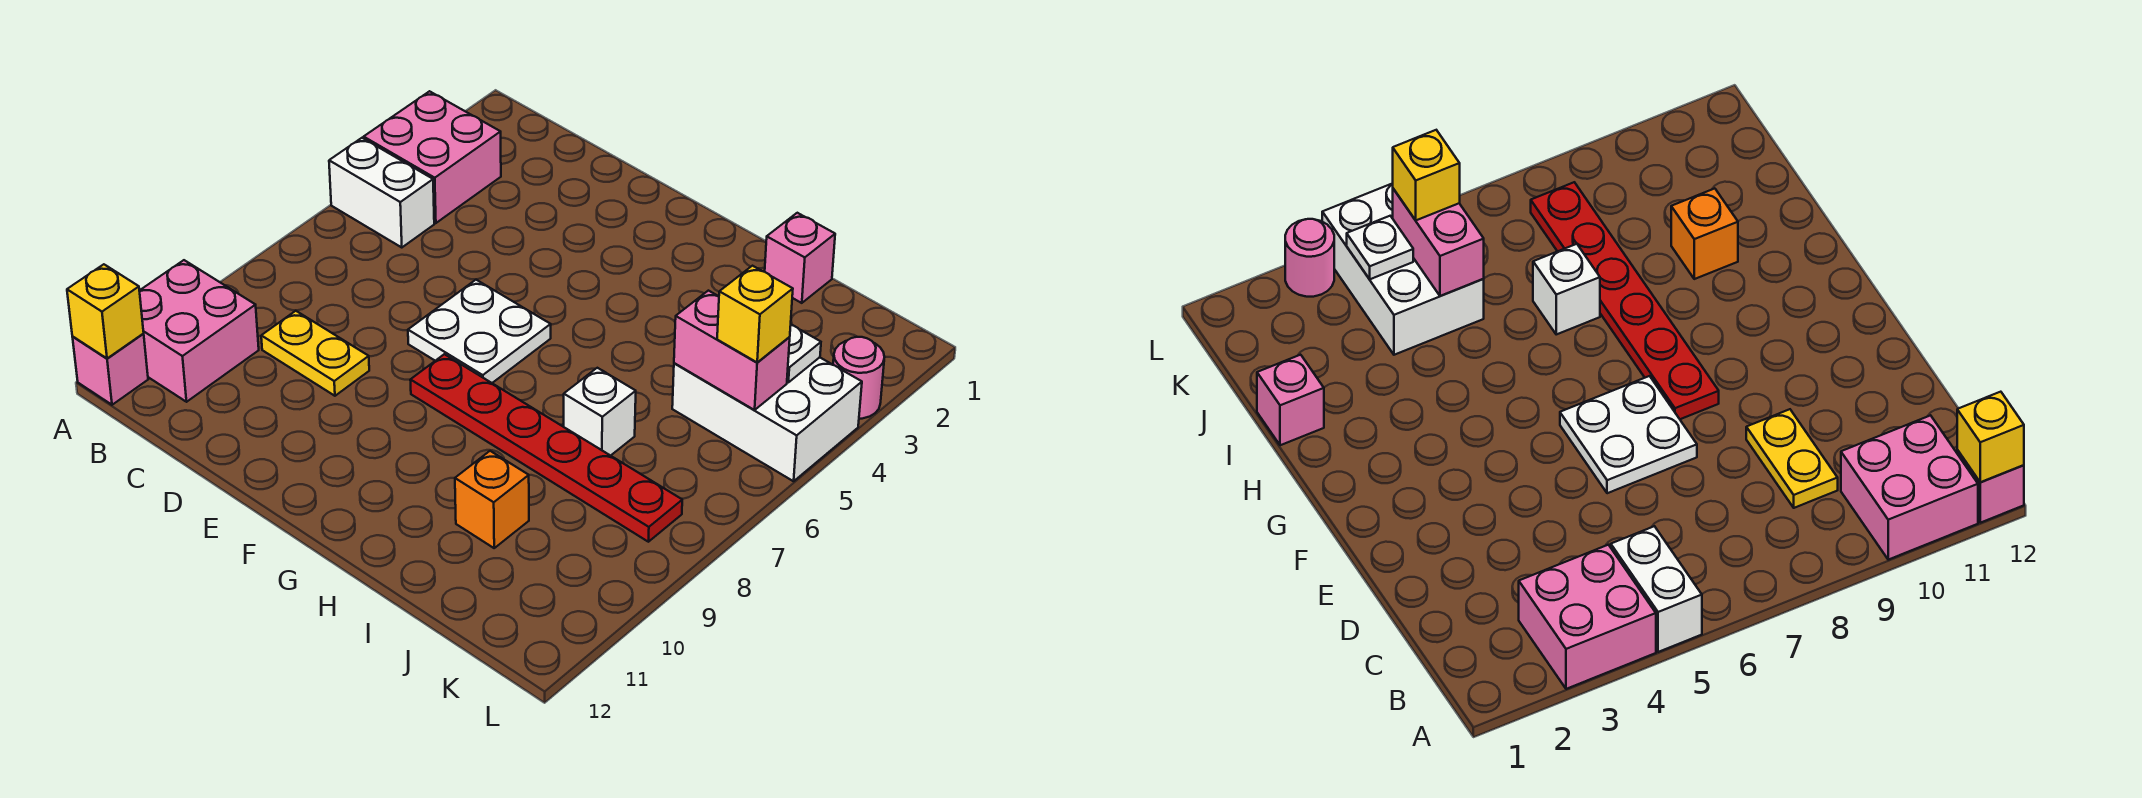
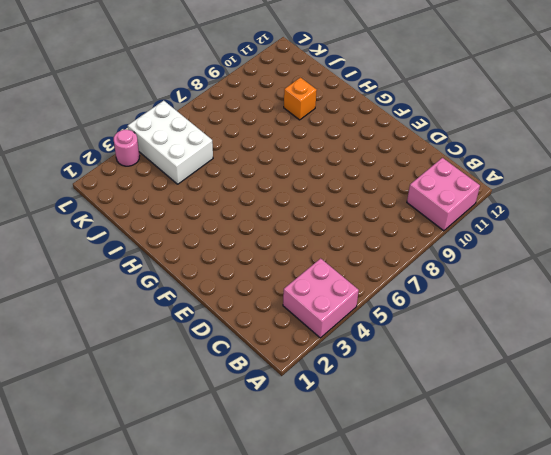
none -> white 1x2 brick [329,138,434,248]
none -> pink 1x1 brick [73,334,148,405]
none -> yellow 1x2 plate [261,311,369,396]

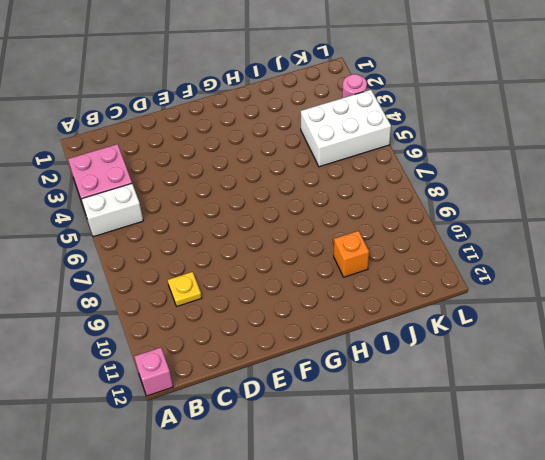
yellow 1x1 plate [168,272,202,306] -> yellow 1x2 plate [261,311,369,396]
none -> pink 2x2 brick [139,260,259,402]
none -> white 2x2 plate [408,280,551,383]
none -> red 1x6 plate [410,354,682,542]

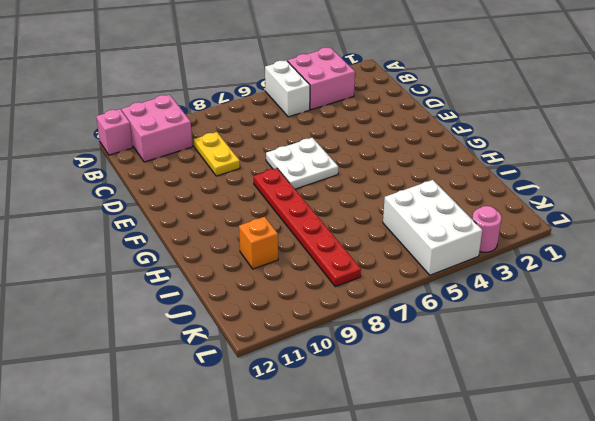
none -> pink 1x1 brick [765,213,835,303]
none -> white 1x1 brick [564,368,636,456]
none -> yellow 1x1 brick [67,264,144,358]

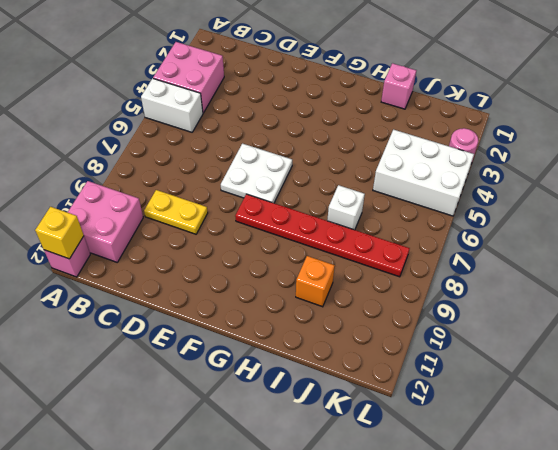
none -> pink 1x2 brick [674,291,790,410]
none -> white 1x1 plate [787,325,821,382]
none -> yellow 1x1 brick [717,266,793,363]

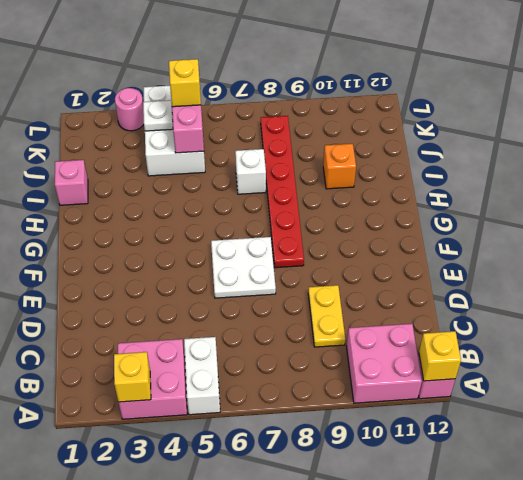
yellow 1x1 brick [114,352,151,402] -> none

